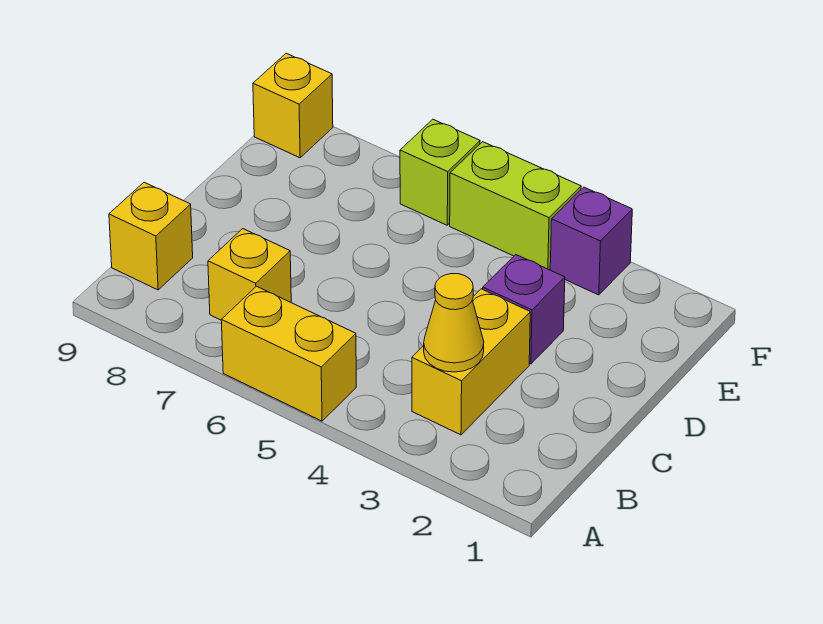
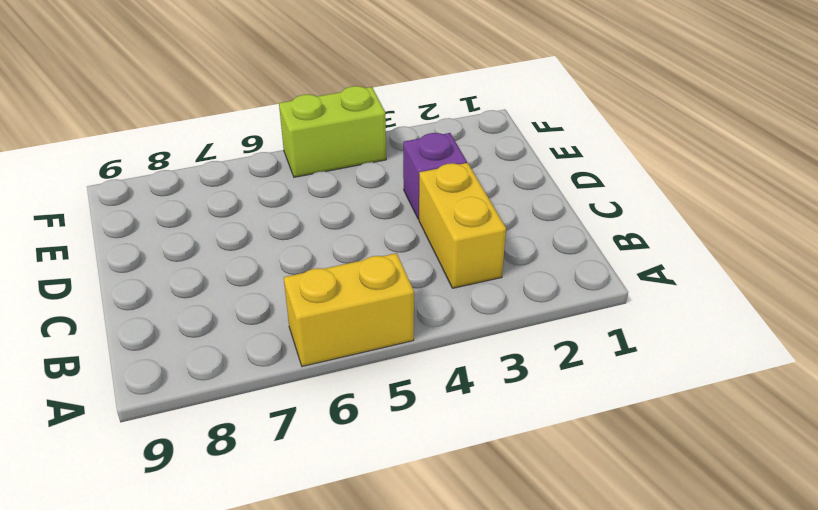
none -> yellow 1x1 brick [208,229,291,320]
none -> yellow 1x1 brick [109,182,193,290]

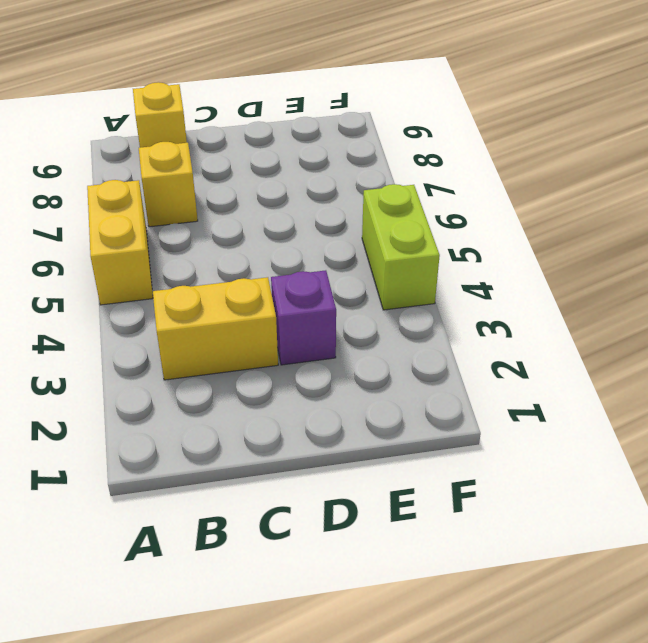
none -> purple 1x1 brick [550,187,632,295]
none -> lime 1x1 brick [400,119,480,225]

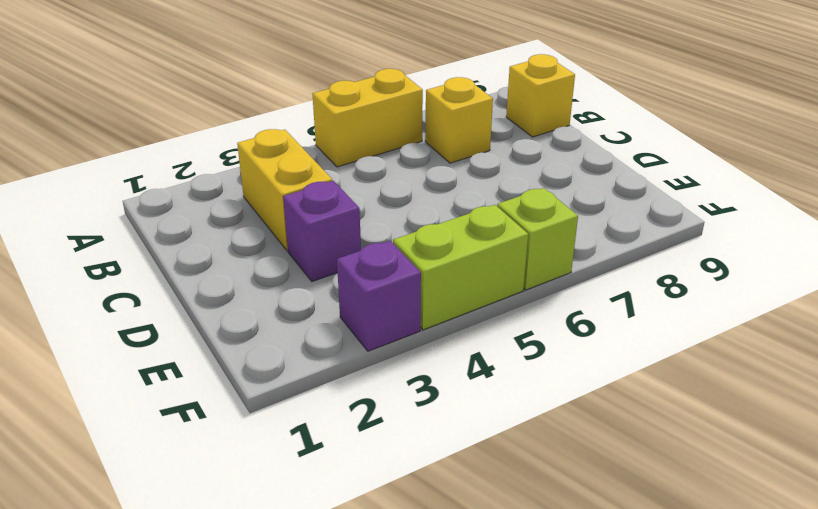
none -> yellow 1x1 brick [253,53,333,158]
none -> yellow 1x1 cone [424,274,484,372]

